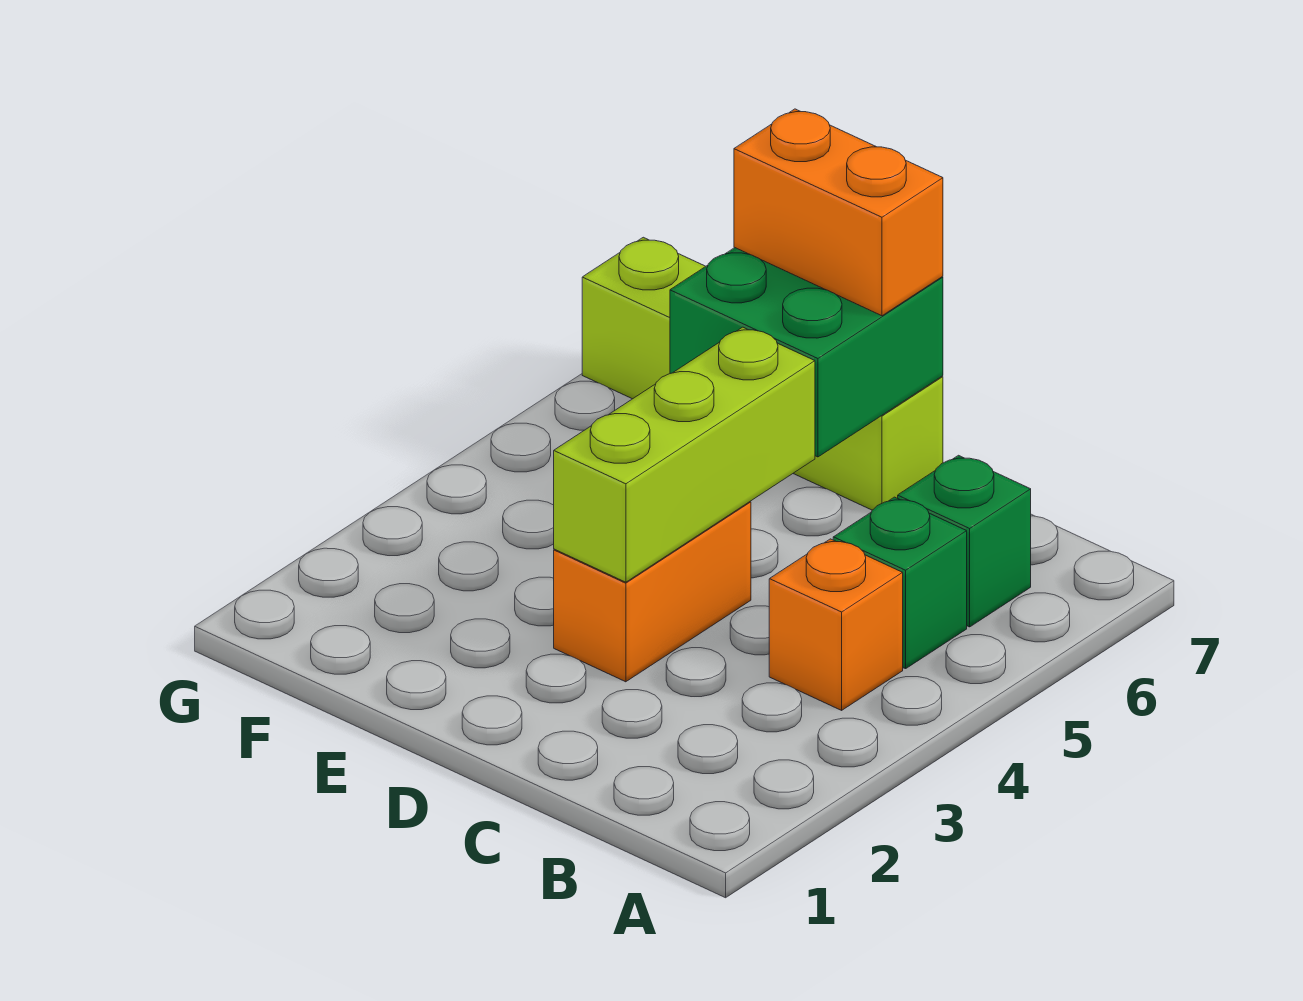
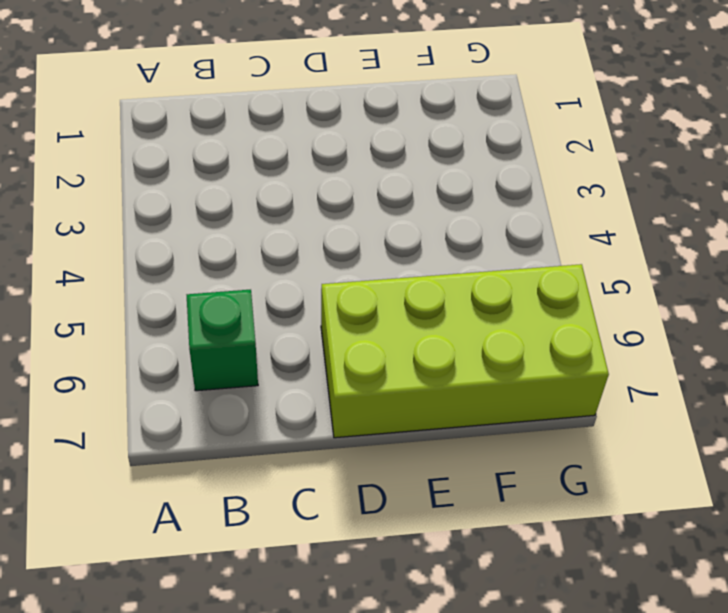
lime 2x4 brick [321,264,609,438] -> lime 1x4 brick [582,237,943,510]
none -> orange 1x1 brick [769,539,903,710]
none -> green 1x1 brick [833,497,967,669]

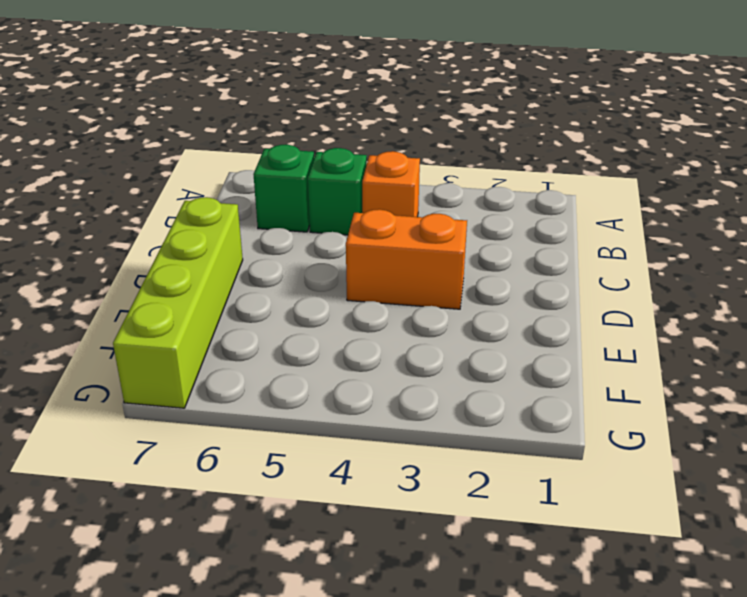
none -> lime 1x3 brick [554,327,815,582]
none -> green 2x2 brick [670,248,943,457]

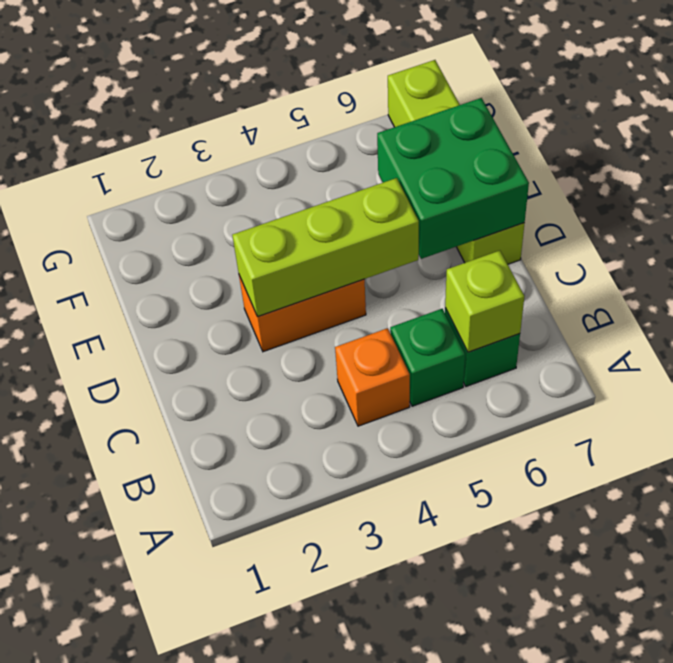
lime 1x1 brick [445,251,524,352] -> none
none -> orange 1x2 brick [734,109,943,316]

